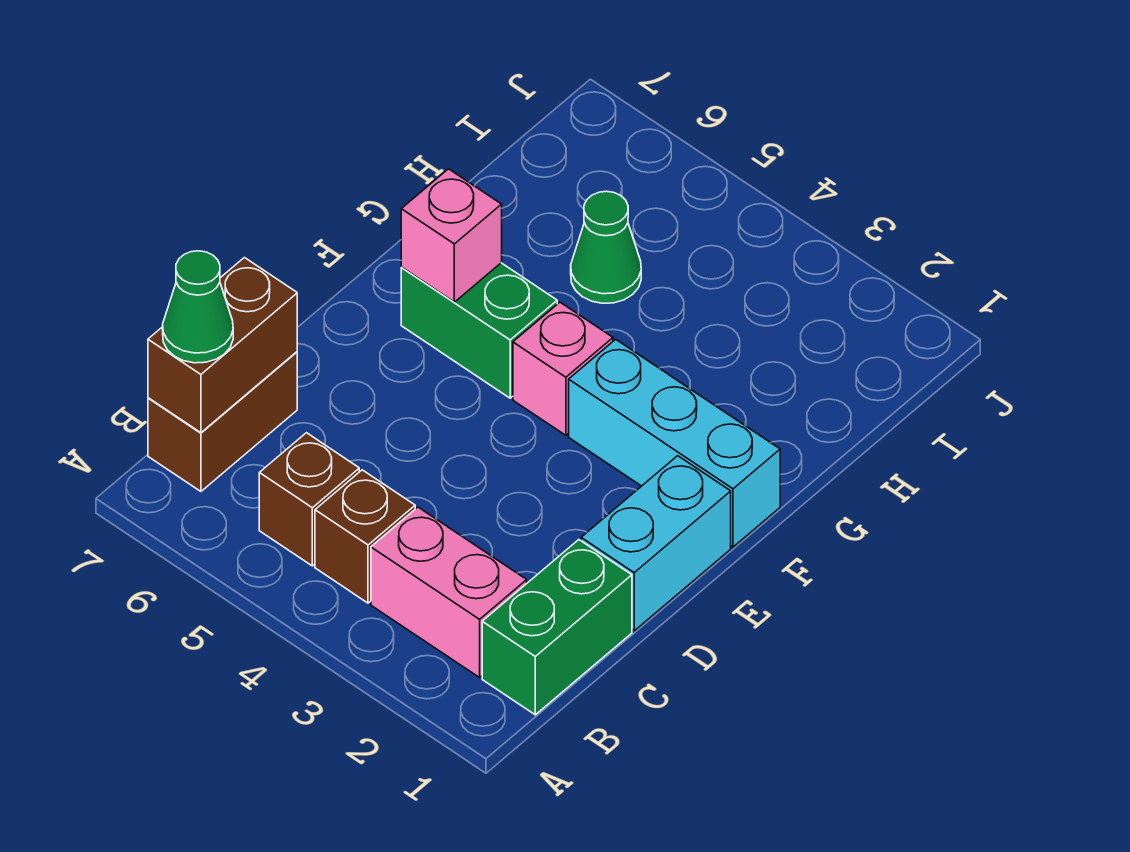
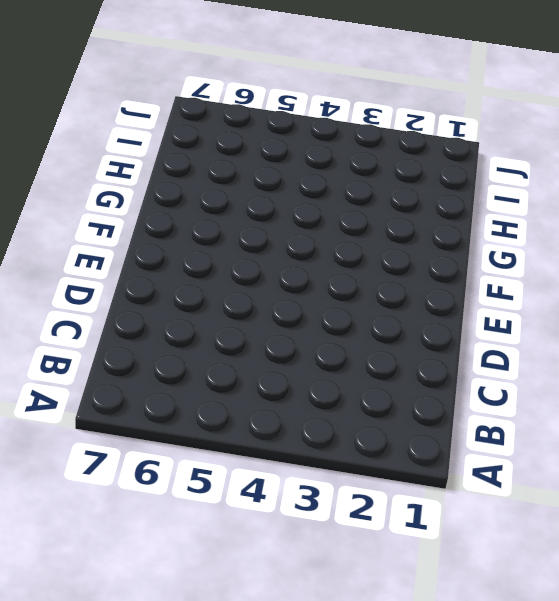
none -> green 1x2 brick [482,540,632,715]
none -> pink 1x2 brick [371,507,527,677]
none -> brown 1x1 brick [315,470,415,603]

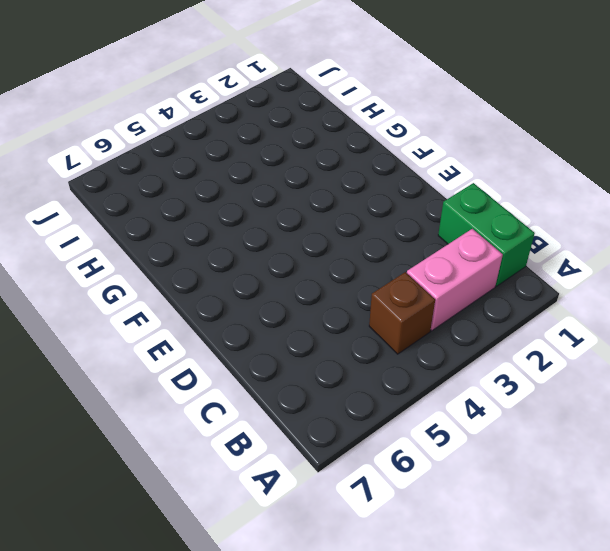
none -> brown 1x1 brick [259,433,359,566]
none -> brown 1x2 brick [148,352,297,491]
none -> cyan 1x2 brick [581,456,731,631]

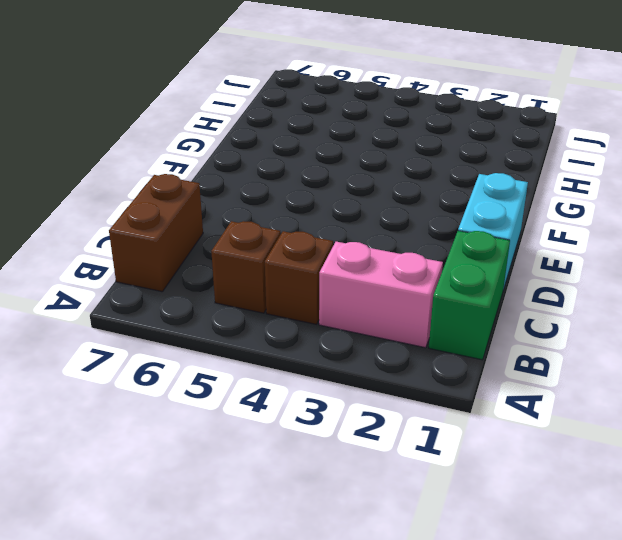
none -> cyan 1x3 brick [569,339,780,547]
none -> pink 1x1 brick [513,302,613,435]
none -> green 1x2 brick [401,263,557,398]

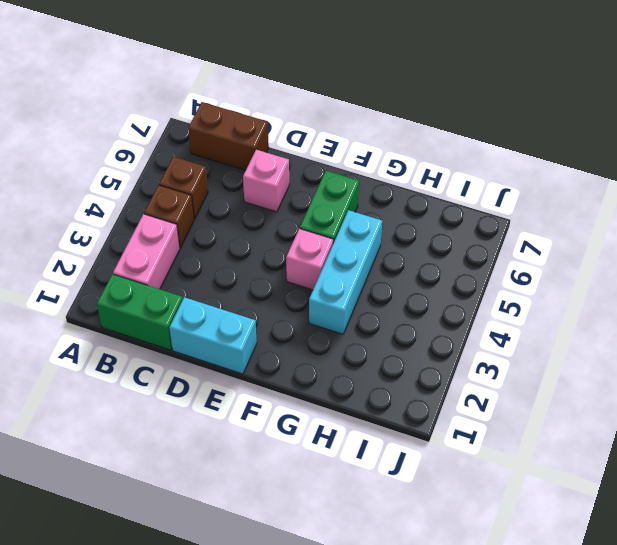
pink 1x1 brick [243,150,289,212] -> pink 1x1 brick moved to [401,169,502,302]
cyan 1x3 brick [309,210,382,334] -> cyan 1x3 brick moved to [569,339,780,547]
none -> green 1x1 cone [571,191,641,303]
none -> brown 1x2 brick [148,258,297,433]
none -> green 1x1 cone [163,251,233,363]

